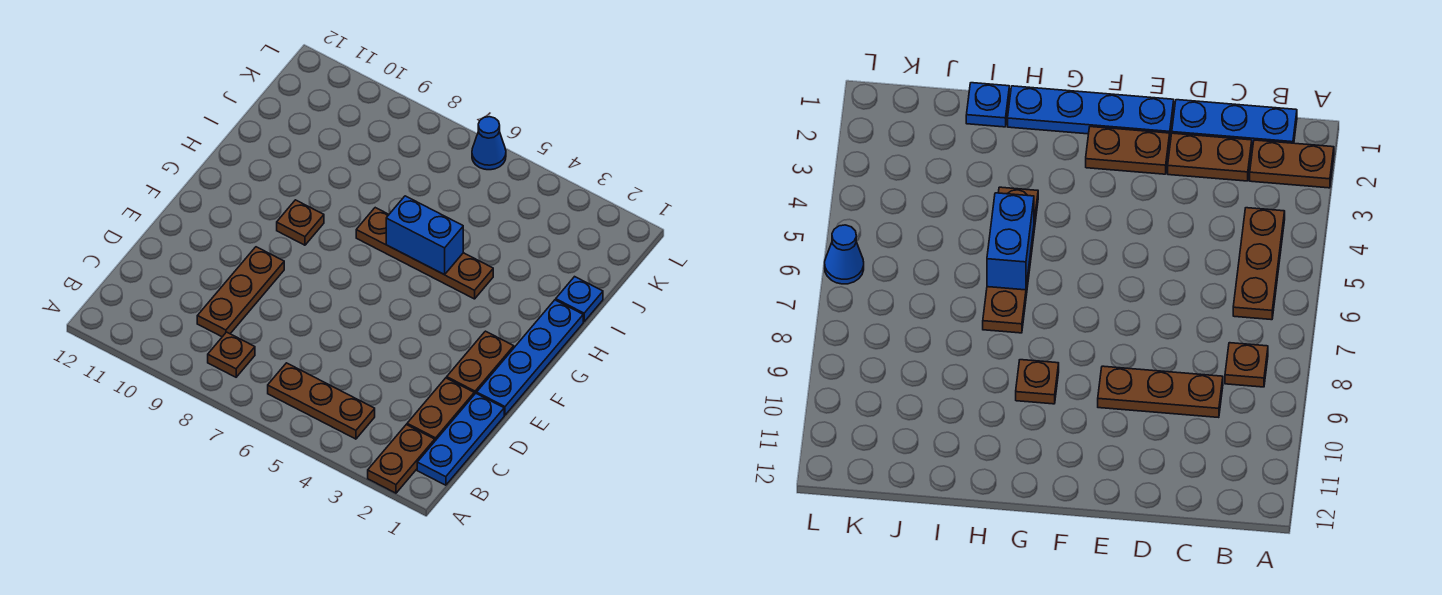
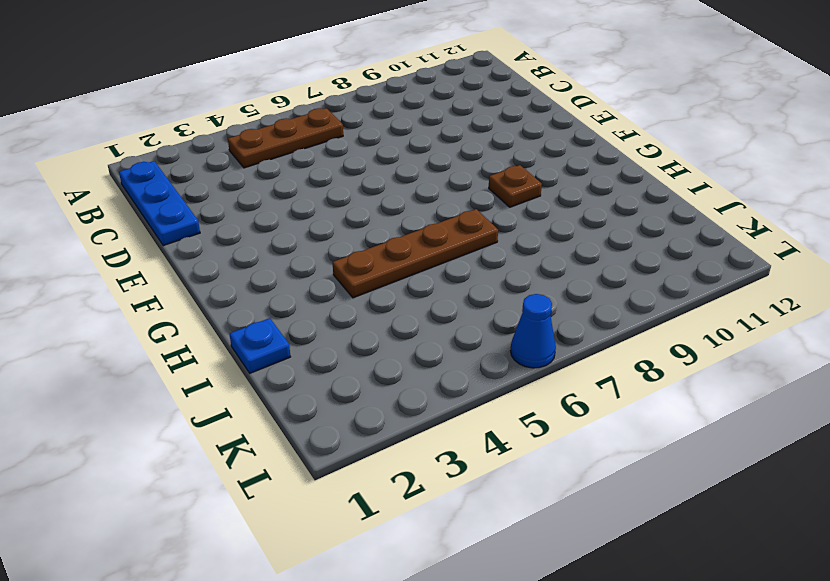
none -> brown 1x2 plate [368,425,435,493]
none -> brown 1x1 plate [208,332,255,377]
none -> brown 1x2 plate [407,378,474,441]

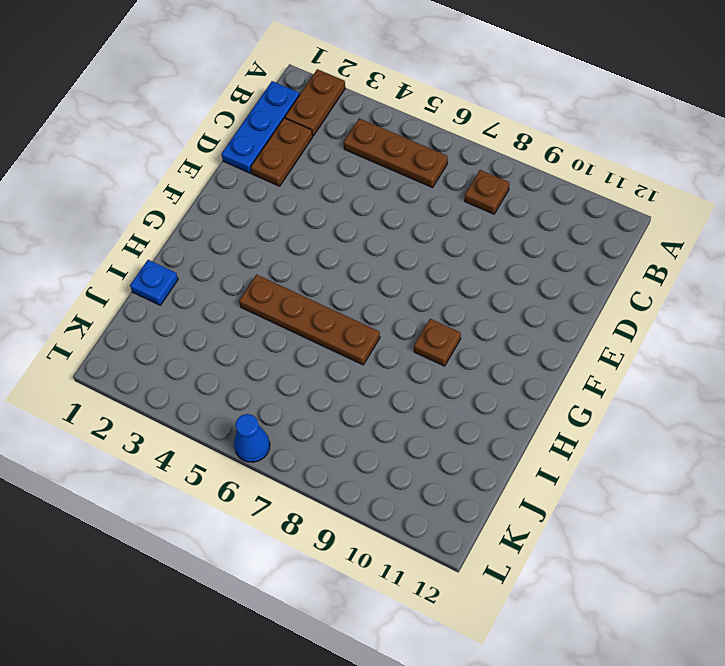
none -> brown 1x3 plate [197,247,284,337]
none -> blue 1x4 plate [477,300,583,415]
none -> brown 1x2 plate [447,331,514,395]

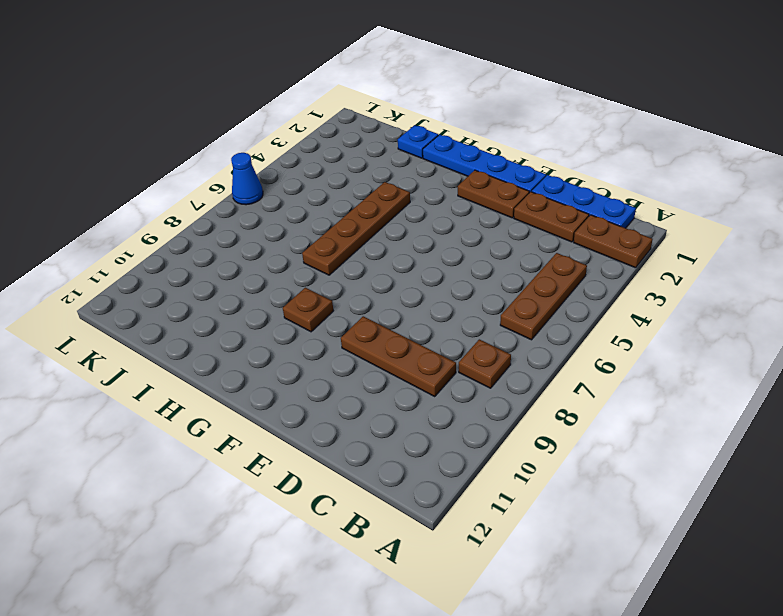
none -> blue 1x2 brick [386,196,463,275]

